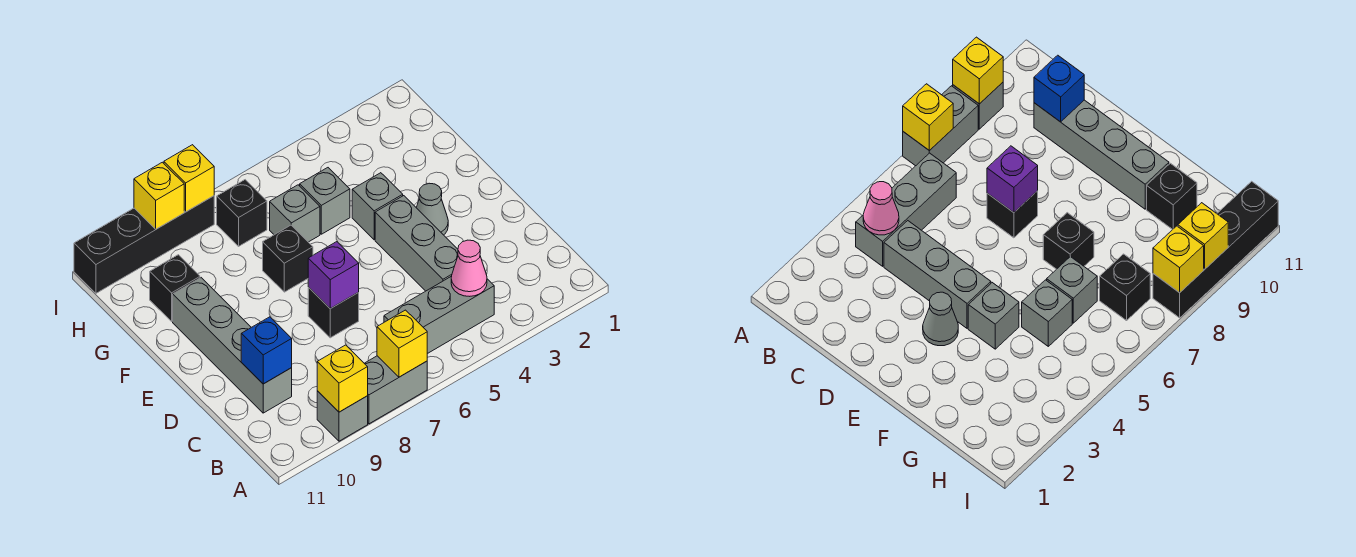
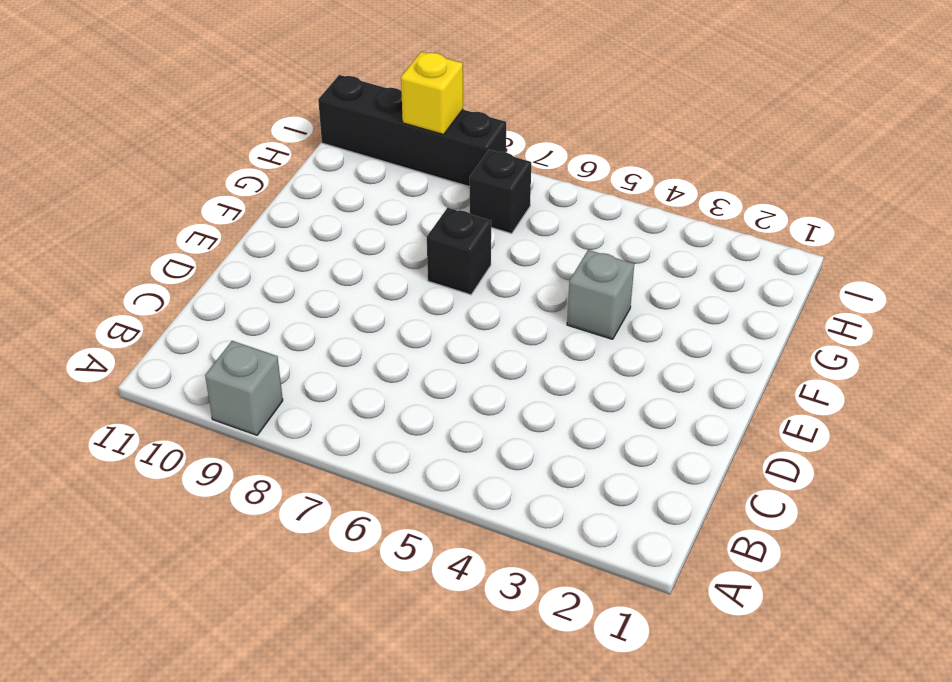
none -> grey 1x2 brick [364,356,427,424]
none -> grey 1x3 brick [384,276,494,354]
none -> grey 1x3 brick [375,196,458,291]

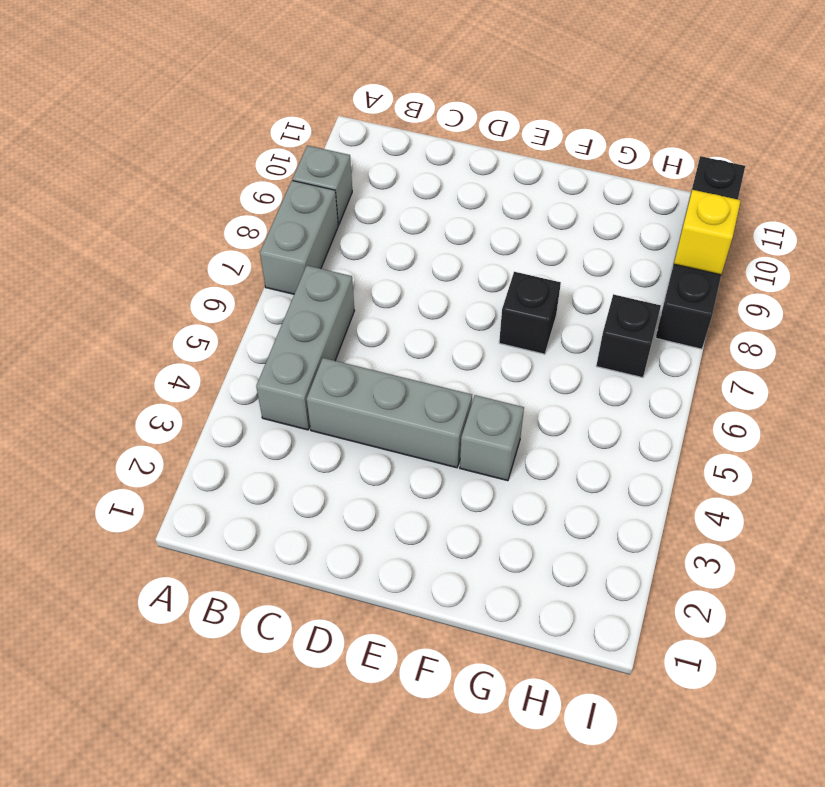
none -> grey 1x4 brick [173,278,292,413]
none -> black 1x1 brick [308,288,359,338]
none -> grey 1x1 cone [416,183,448,235]

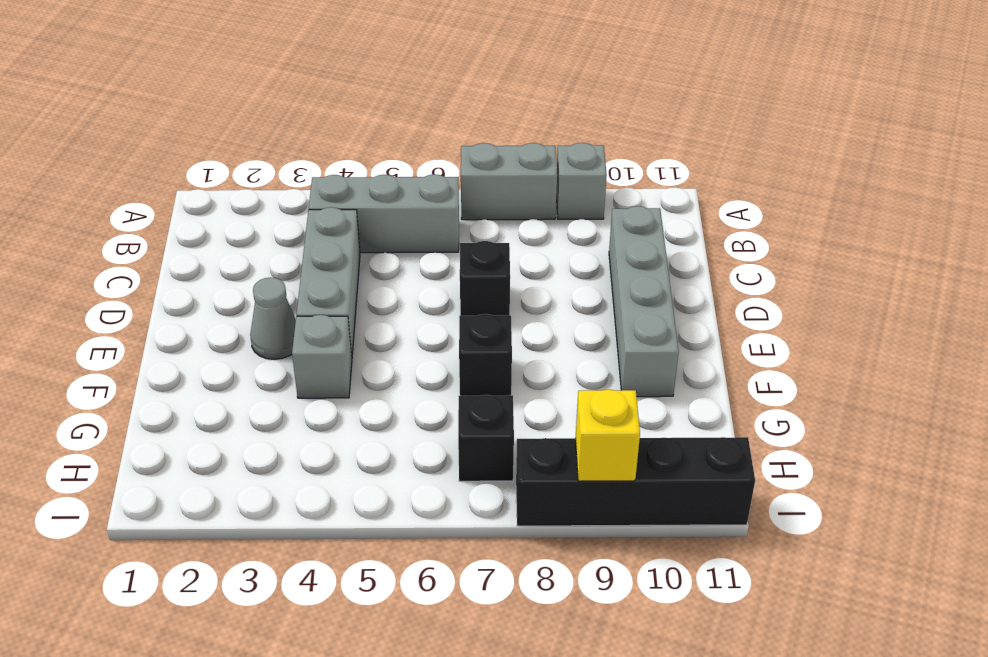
none -> grey 1x1 brick [300,168,350,234]
none -> grey 1x1 brick [270,185,320,242]
none -> black 1x1 brick [150,255,200,321]

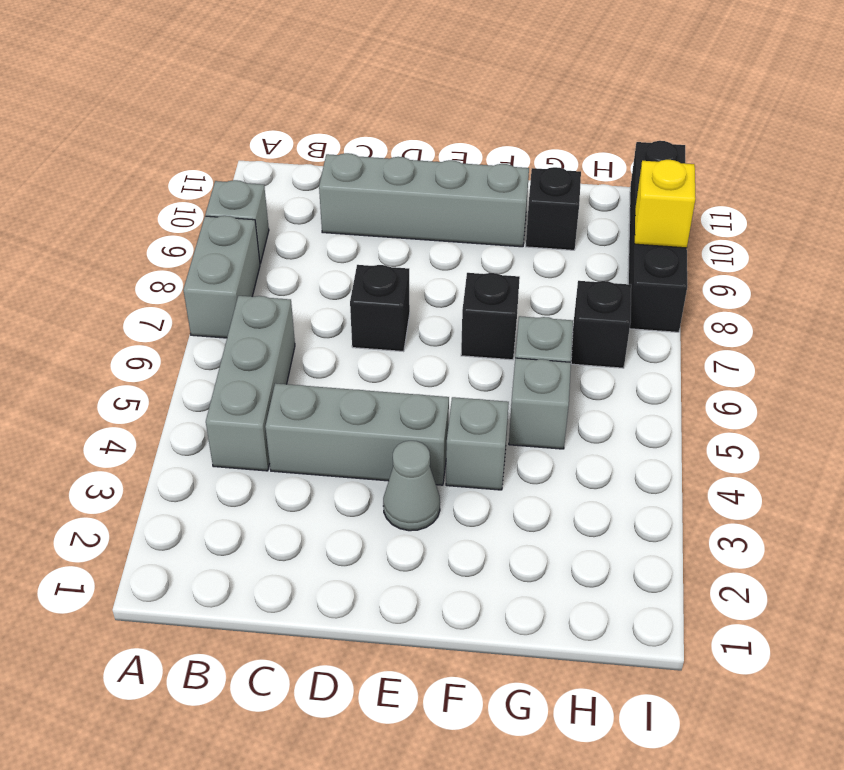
none -> yellow 1x1 brick [377,310,427,377]
none -> yellow 1x1 brick [317,345,368,412]
none -> pink 1x1 cone [451,240,487,296]

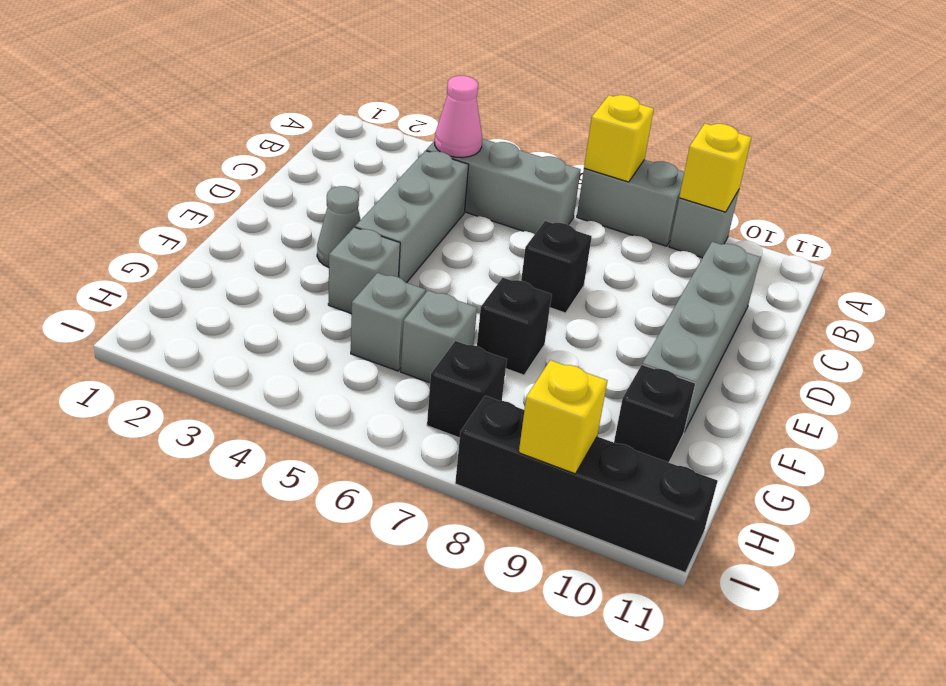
none -> blue 1x1 brick [241,317,292,384]
none -> purple 1x1 brick [308,242,359,309]
none -> yellow 1x1 brick [164,145,214,212]

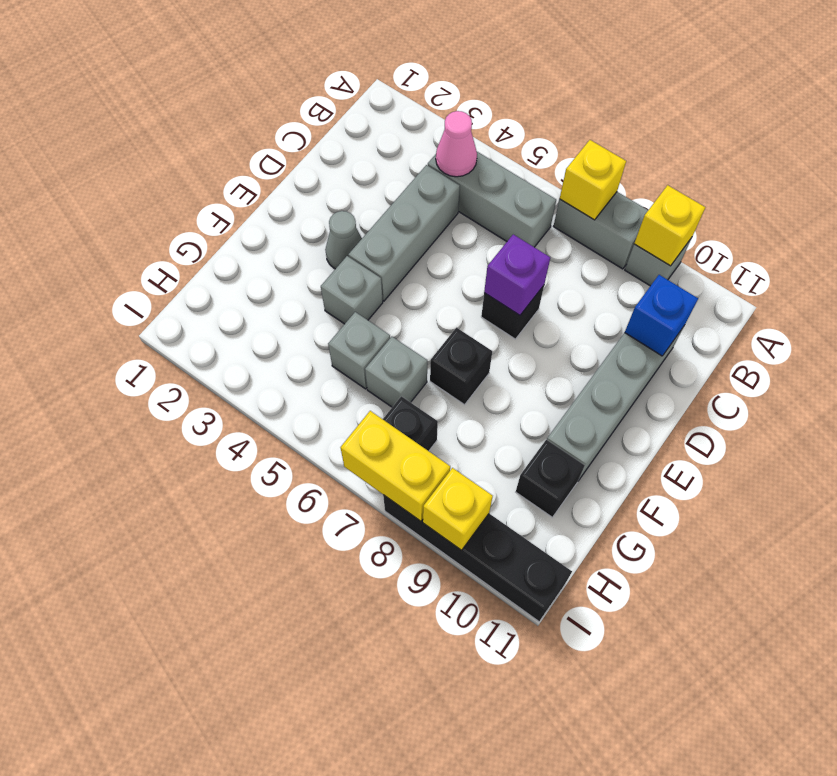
yellow 1x2 brick [341,411,450,521] -> yellow 1x1 brick [164,145,214,212]

